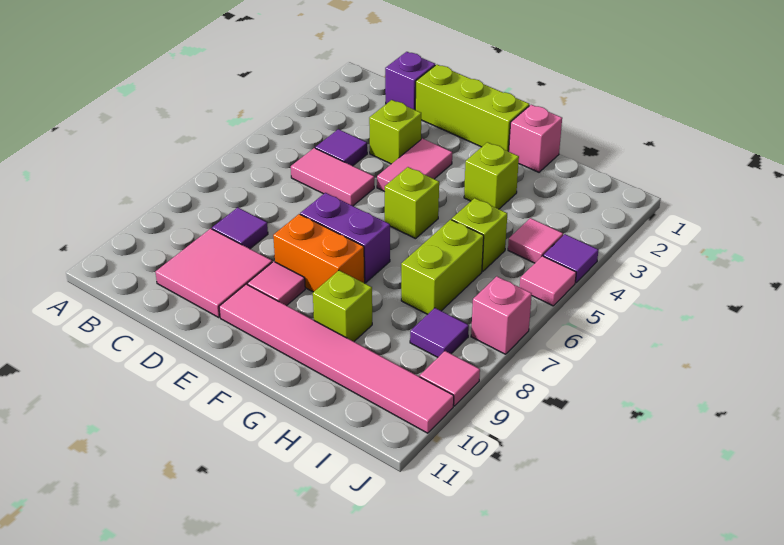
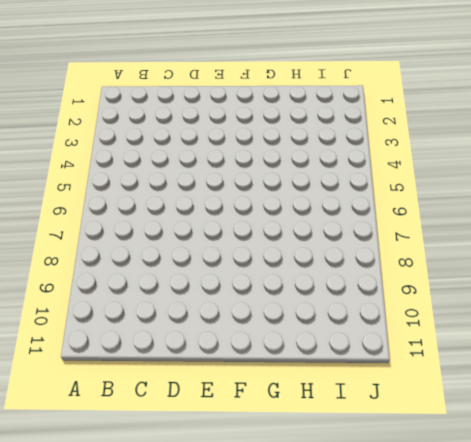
none -> purple 1x1 brick [385,52,435,110]
none -> purple 1x1 tile [315,129,367,166]
none -> pink 1x2 tile [291,148,374,206]

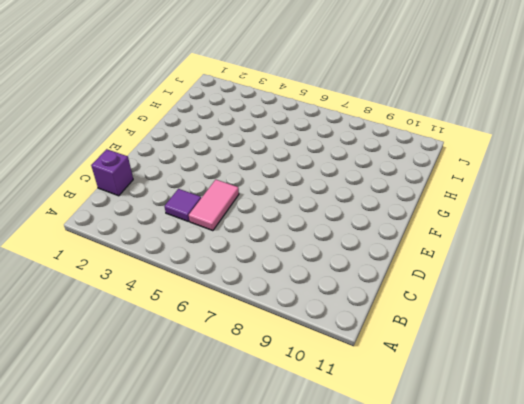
none -> purple 1x1 tile [212,208,268,249]
none -> pink 2x2 tile [156,229,272,317]
none -> lime 1x3 brick [415,65,529,151]

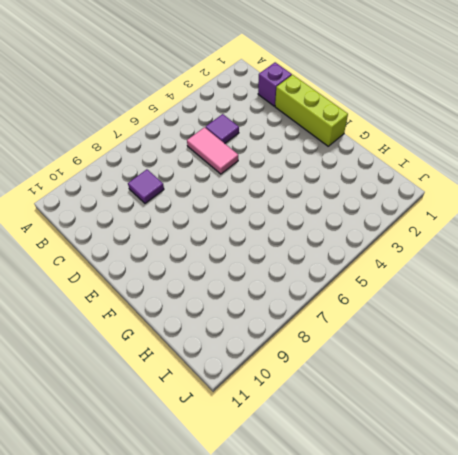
none -> pink 2x2 tile [156,229,272,317]
none -> lime 1x1 brick [369,100,421,164]
none -> pink 1x2 tile [377,139,452,192]

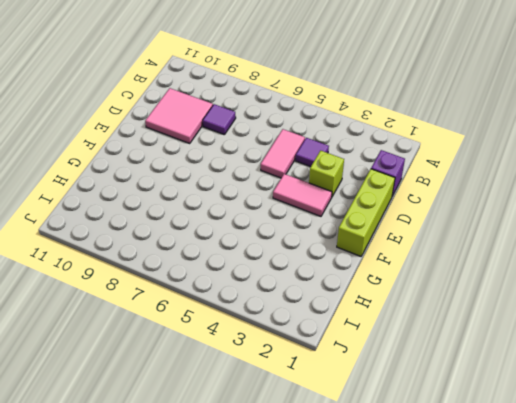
none -> purple 1x2 brick [300,193,390,283]
none -> orange 1x2 brick [273,214,365,292]
none -> pink 1x1 tile [248,261,305,306]

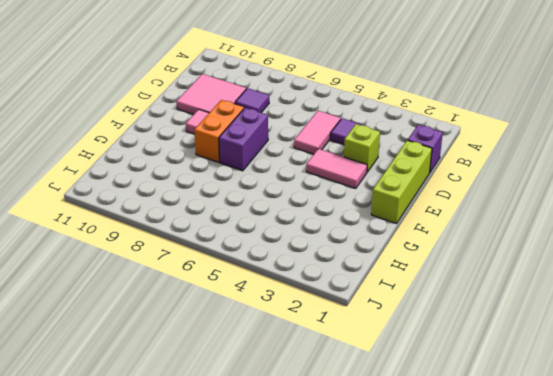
none -> pink 1x6 tile [219,284,454,433]
none -> lime 1x1 brick [385,167,439,239]
none -> pink 1x1 brick [509,105,562,172]

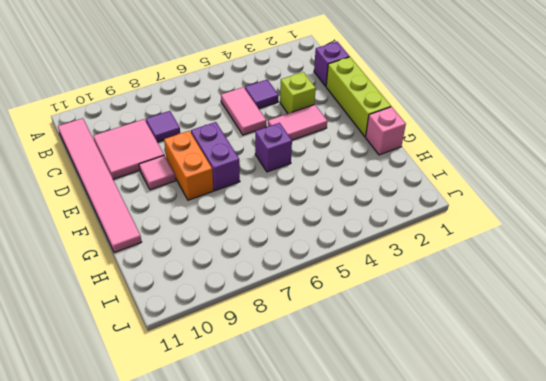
pink 1x6 tile [58,118,142,253] -> pink 1x6 tile moved to [219,284,454,433]
purple 1x1 brick [255,123,292,172] -> lime 1x1 brick [385,167,439,239]
none -> lime 1x1 brick [464,142,519,209]
none -> lime 1x1 brick [313,270,372,342]
none -> lime 1x1 brick [452,198,507,271]

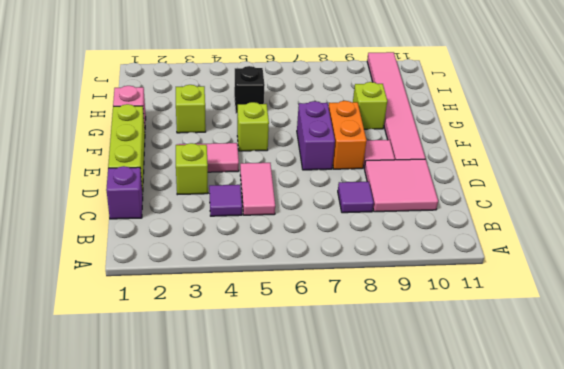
black 1x1 brick [234,66,265,113] -> lime 1x1 brick [452,198,507,271]
none -> lime 1x2 brick [401,220,484,314]
none -> pink 1x1 tile [508,218,563,263]
none -> purple 1x1 tile [410,308,469,357]

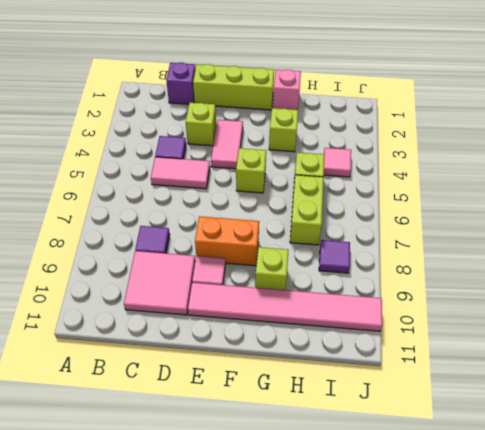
none -> purple 1x2 brick [300,193,390,283]
none -> purple 1x1 tile [543,234,598,283]
none -> pink 1x1 tile [520,256,576,306]

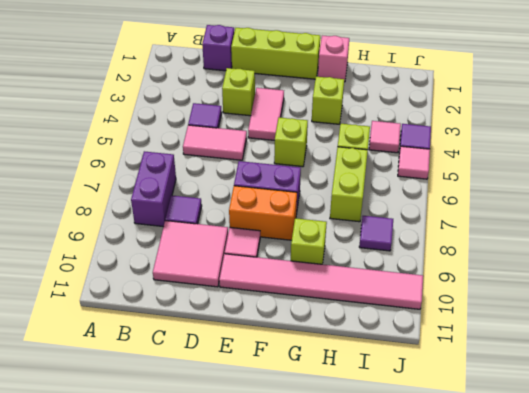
purple 1x2 brick [131,151,176,227] -> none
none -> pink 1x1 brick [471,276,532,354]
none -> pink 1x1 tile [420,351,480,406]

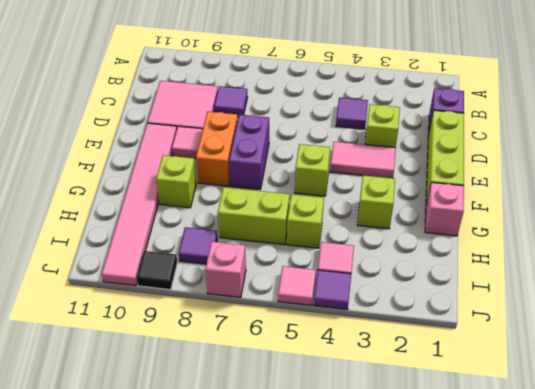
black 1x1 tile [136,251,177,290] -> pink 1x1 tile [420,351,480,406]
none -> pink 1x2 tile [291,148,374,206]

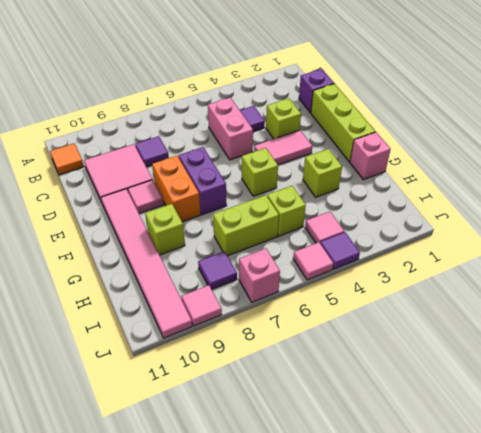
orange 1x1 tile [50,143,84,175] -> none
pink 1x2 brick [208,98,253,160] -> pink 1x2 tile [291,148,374,206]

